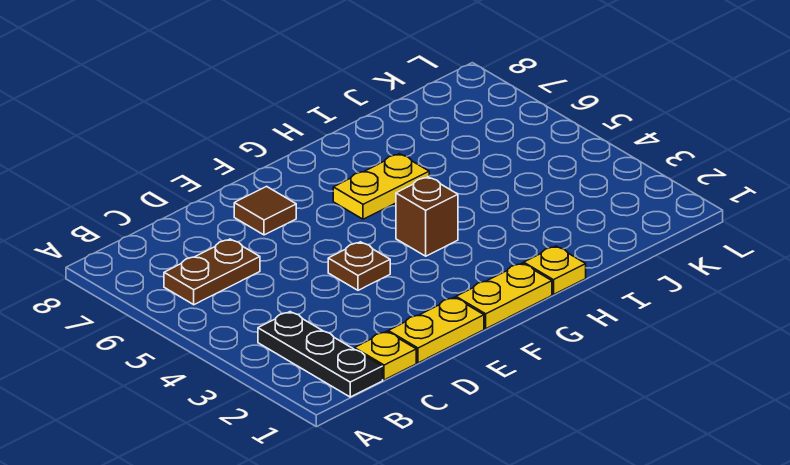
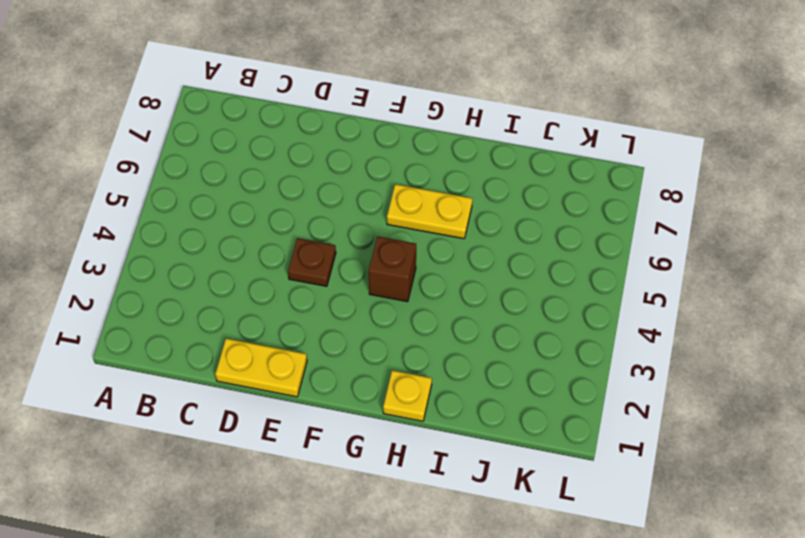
none -> black 1x3 plate [258,312,383,397]
none -> brown 1x2 plate [164,239,260,305]

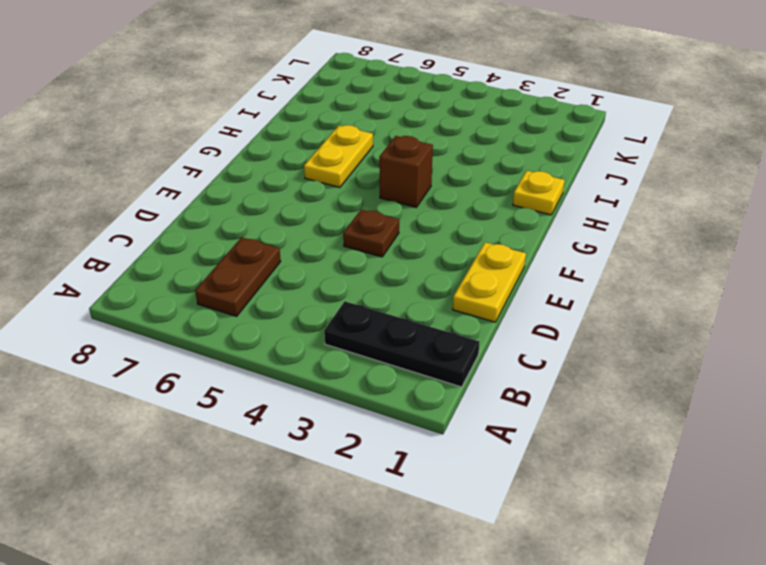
none -> yellow 1x1 plate [354,331,416,380]
none -> brown 1x1 tile [234,186,296,235]

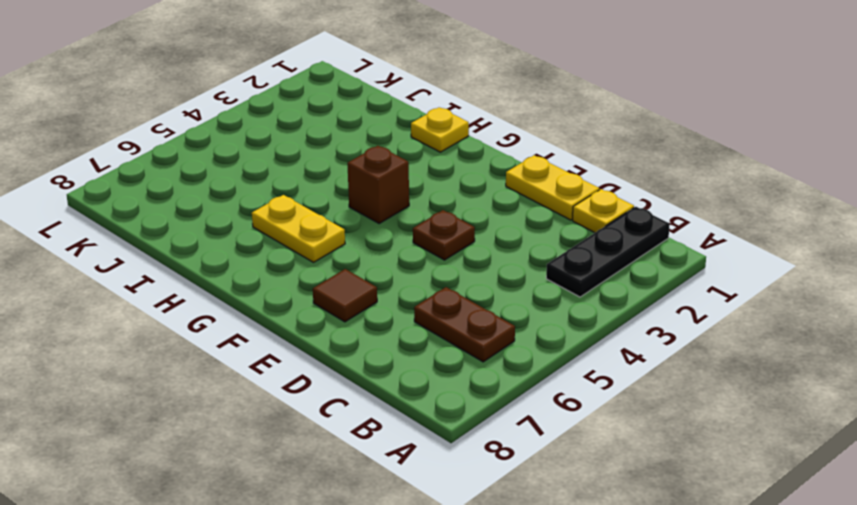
none -> yellow 1x2 plate [456,263,552,329]

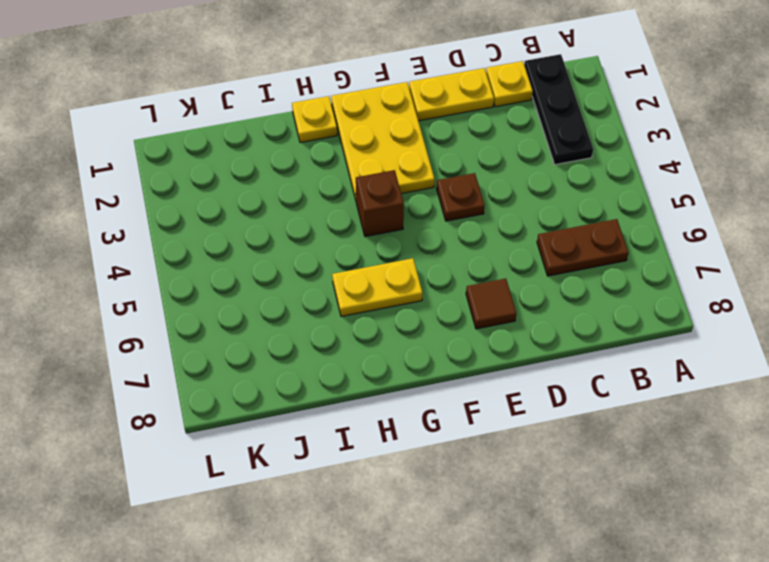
yellow 2x3 plate [331,82,435,200] -> yellow 1x2 plate [456,263,552,329]

